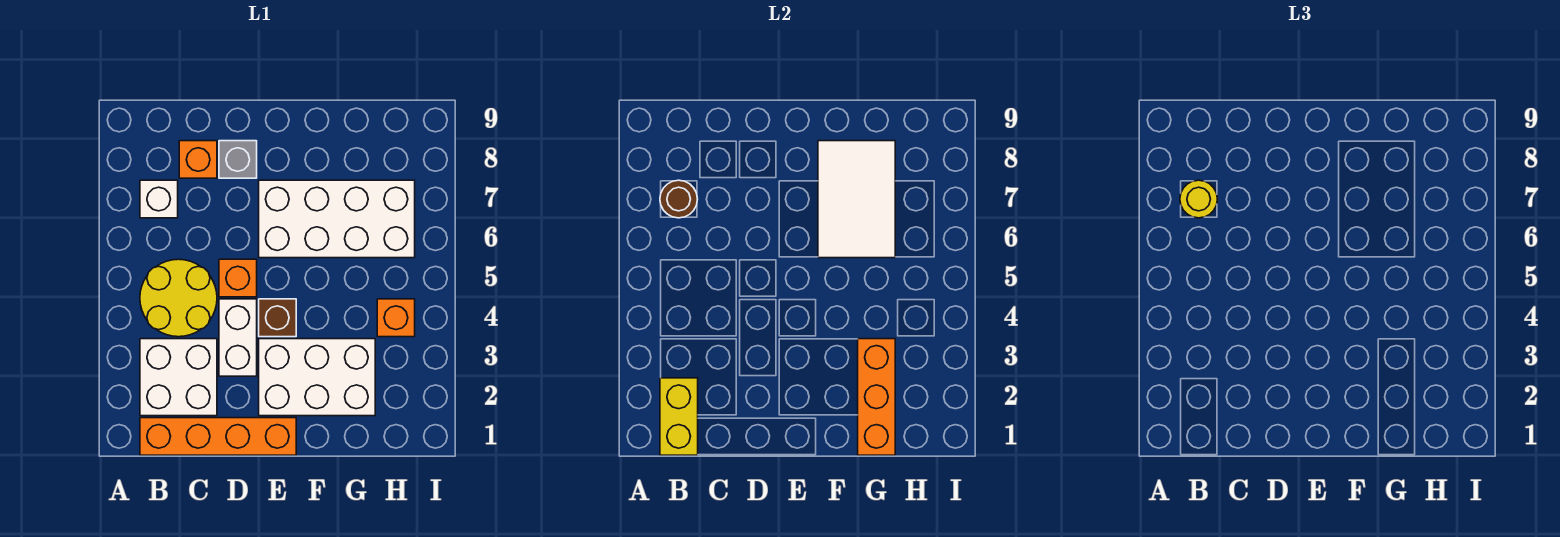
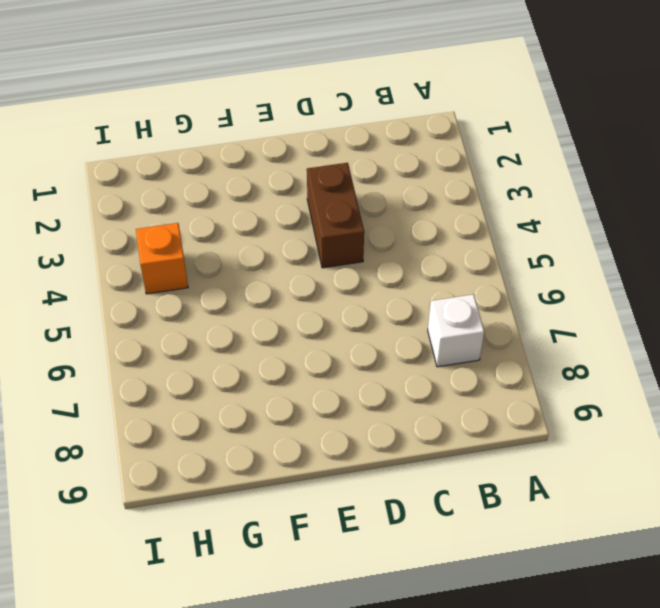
brown 1x2 brick [307,163,364,268] -> white 1x2 brick [219,299,257,376]
none -> orange 1x4 brick [140,418,296,455]
none -> white 2x2 brick [140,339,217,416]
none -> yellow 2x2 round brick [140,259,217,337]

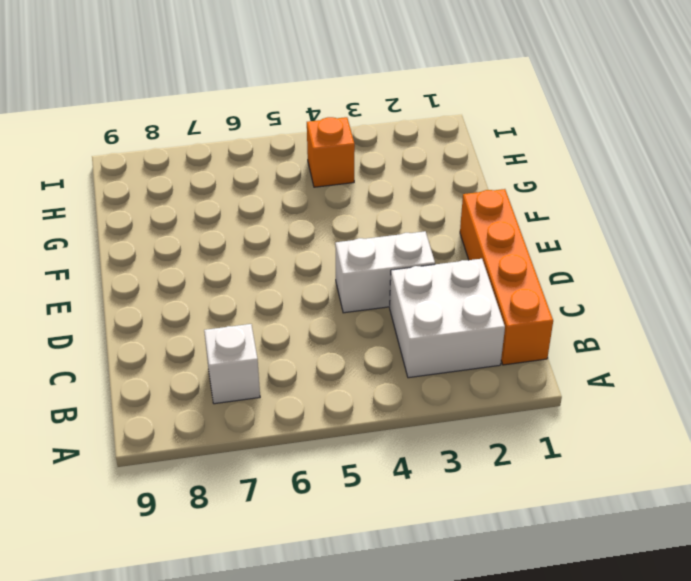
none -> yellow 2x2 round brick [140,259,217,337]
none -> orange 1x1 brick [179,141,217,178]
none -> orange 1x1 brick [219,259,257,297]

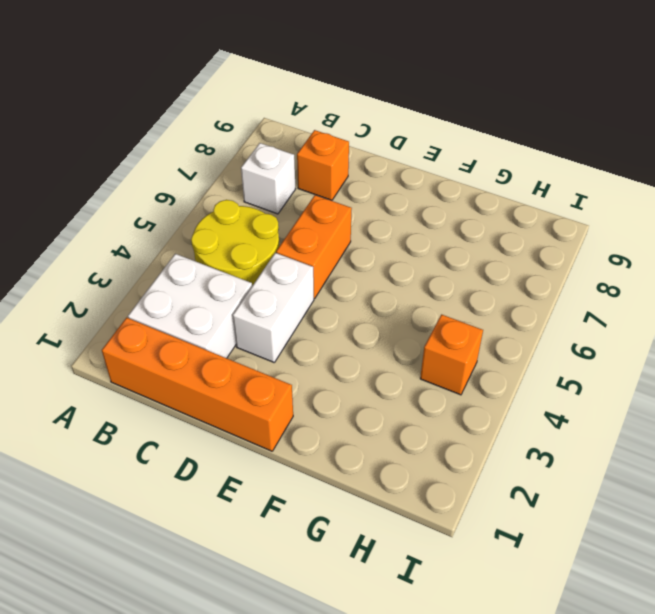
orange 1x2 brick [276,195,352,299] -> orange 1x1 brick [219,259,257,297]
none -> grey 1x1 brick [219,141,257,178]
none -> white 2x3 brick [259,339,375,416]
none -> brown 1x1 brick [259,299,296,337]

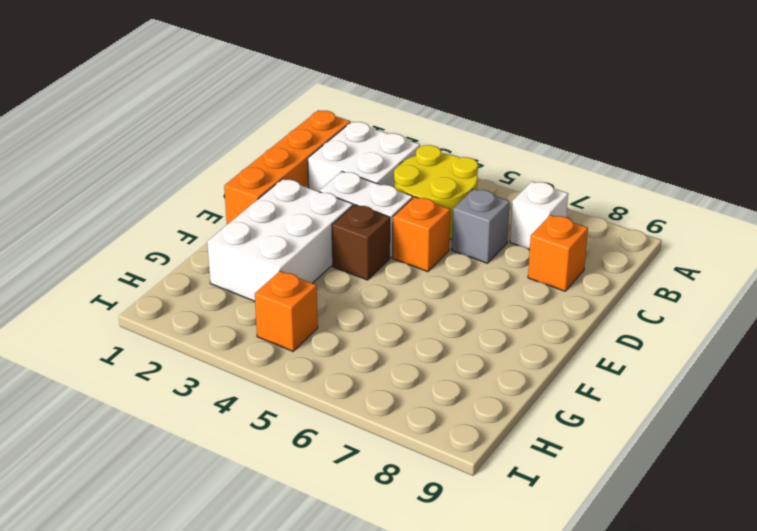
grey 1x1 brick [452,189,510,263] -> grey 1x1 brick moved to [219,141,257,178]
none -> white 2x4 brick [259,180,415,258]
none -> yellow 1x2 brick [660,378,698,455]
none -> brown 1x1 round brick [660,180,697,218]

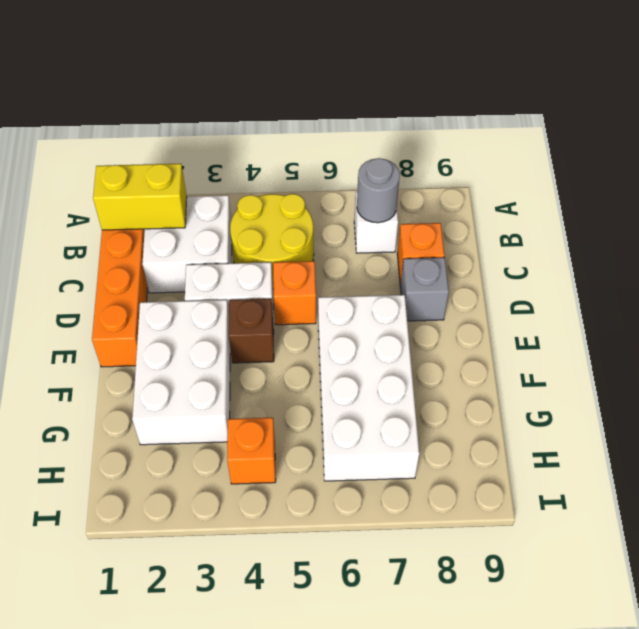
grey 1x1 round brick [357,158,400,223] -> brown 1x1 round brick [660,180,697,218]
none -> white 2x3 tile [818,141,895,258]
none -> orange 1x3 brick [858,339,895,455]
none -> yellow 1x1 round brick [1180,180,1217,218]

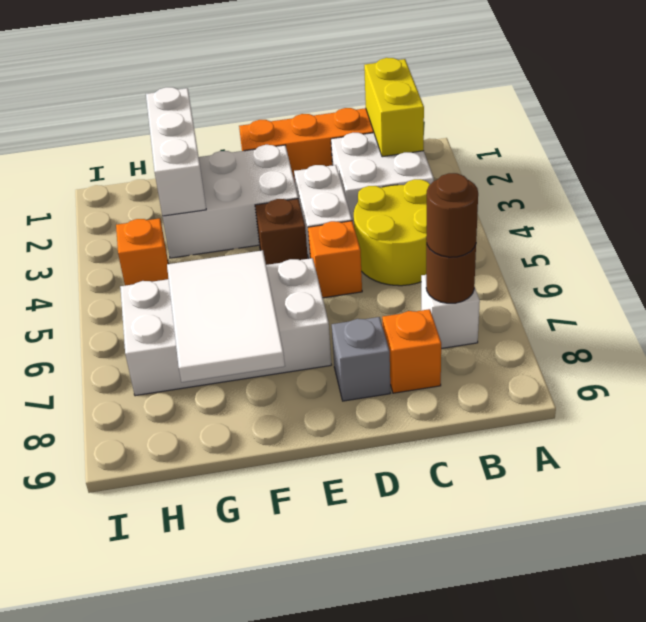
brown 1x1 round brick [426,173,478,257] -> yellow 1x1 round brick [1180,180,1217,218]
white 1x3 brick [146,87,206,216] -> orange 1x3 brick [858,339,895,455]

